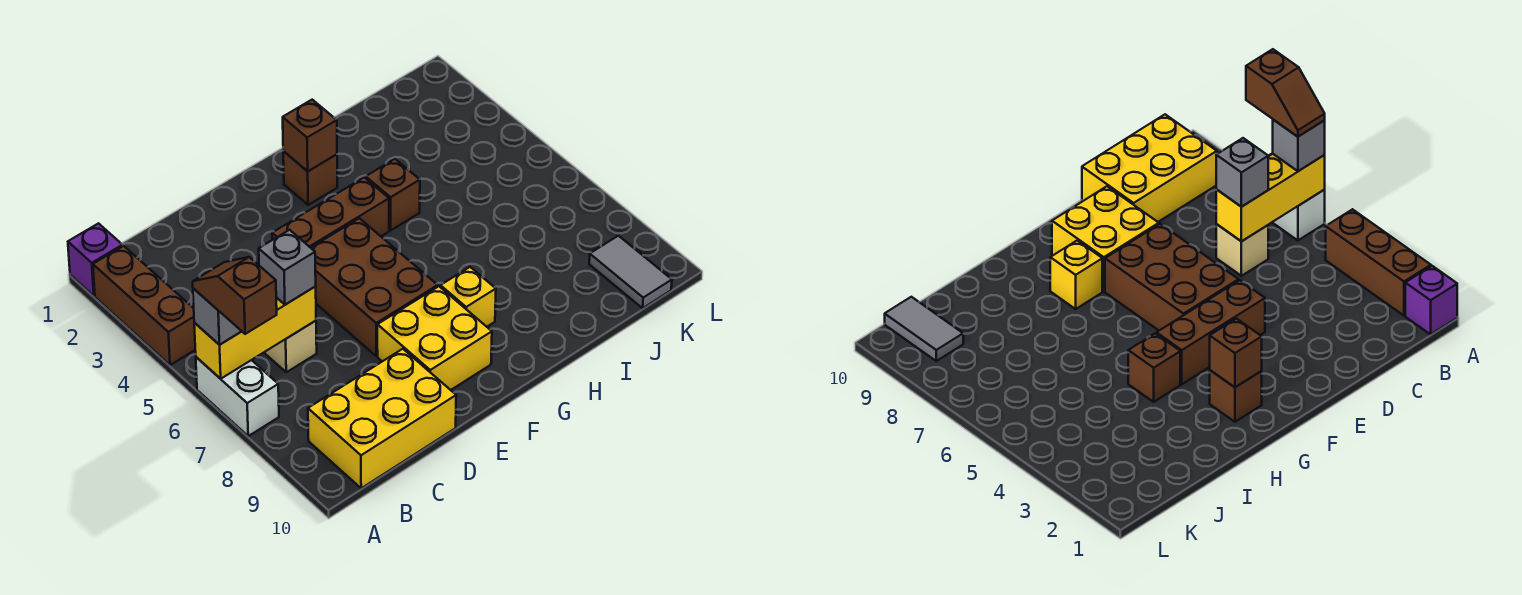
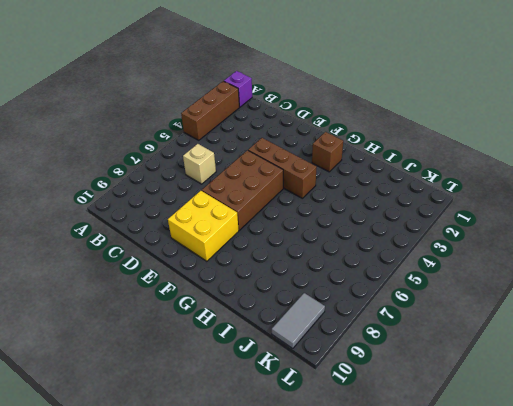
none -> white 1x2 brick [196,357,279,436]
none -> yellow 2x3 brick [308,349,456,488]
none -> yellow 1x1 brick [440,267,496,327]

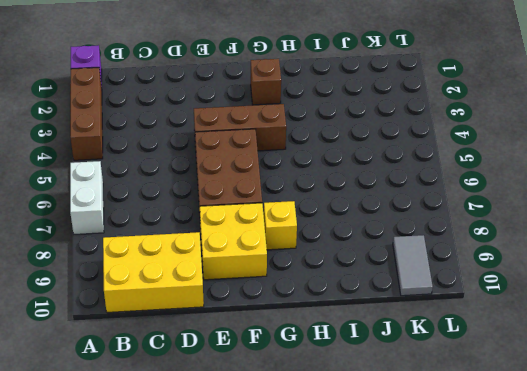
none -> tan 1x1 brick [264,321,317,372]
none -> brown 1x1 brick [366,159,420,230]
none -> yellow 1x3 brick [194,287,316,379]

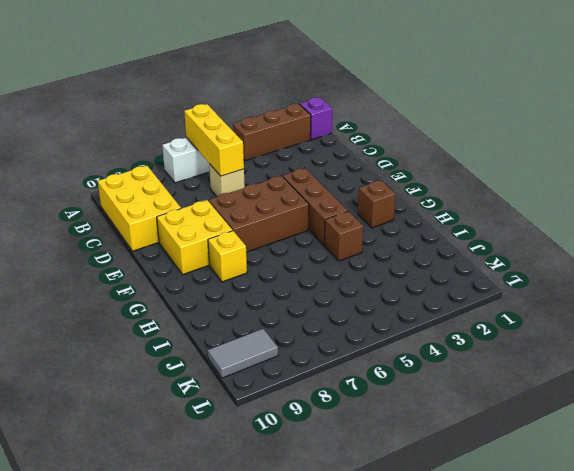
none -> brown 1x1 brick [283,100,337,171]
none -> grey 1x1 brick [193,288,241,345]
none -> grey 1x1 brick [259,230,316,305]

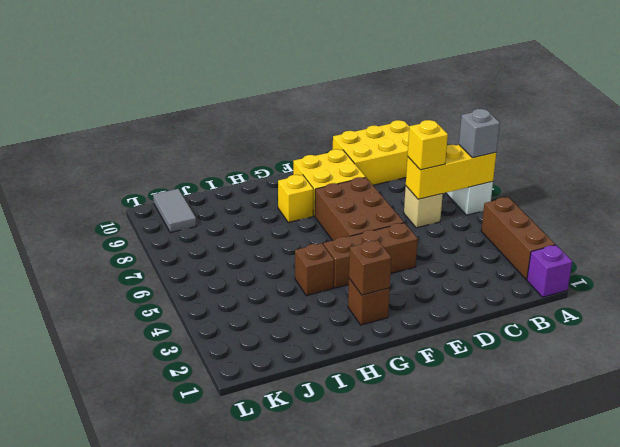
yellow 1x1 brick [408,120,448,170] -> grey 1x1 brick [259,230,316,305]
none -> brown 1x2 slope [193,257,277,334]

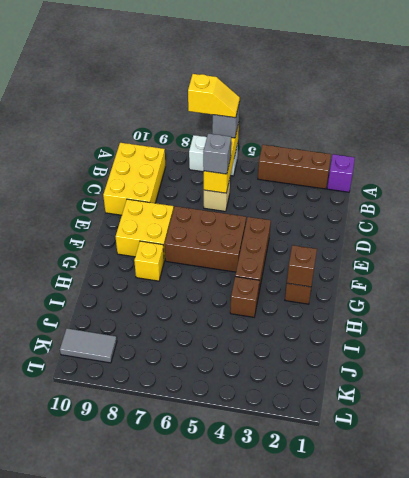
yellow 1x2 slope [188,74,240,118] -> brown 1x2 slope [193,257,277,334]

